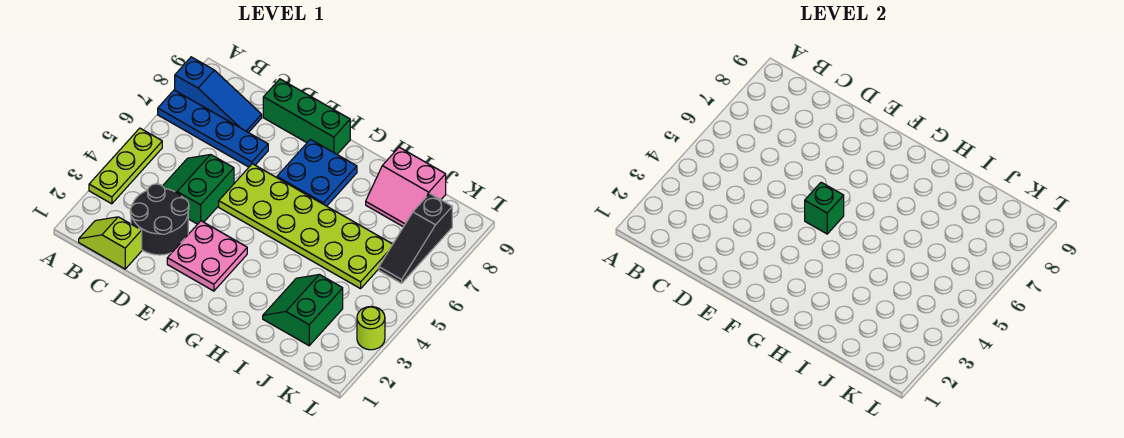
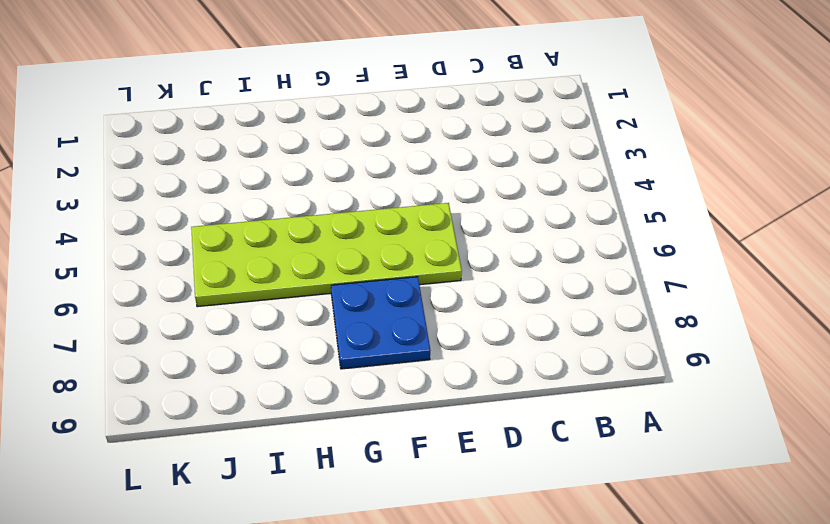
none -> lime 1x3 plate [89,128,162,204]
none -> blue 1x4 plate [158,90,268,167]
none -> blue 1x3 slope [175,57,262,133]

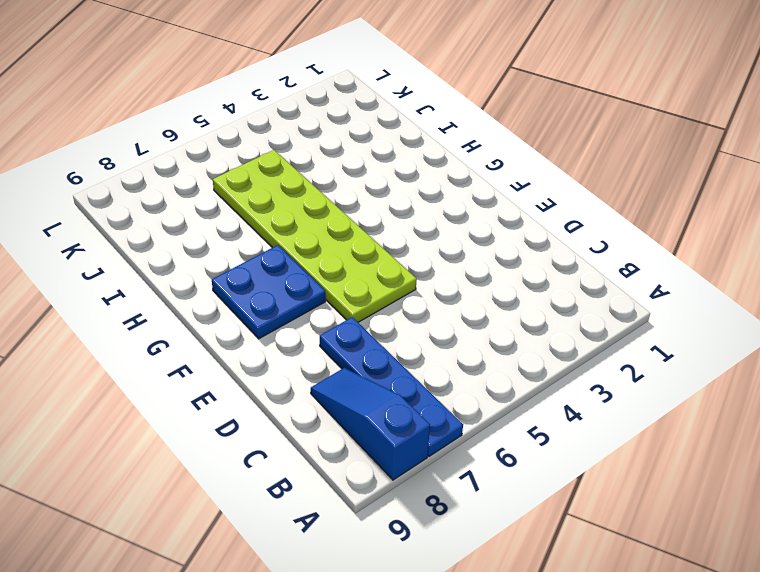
none -> lime 1x3 plate [89,128,162,204]
none -> lime 1x2 slope [79,217,142,269]
none -> black 2x2 round brick [130,184,189,255]

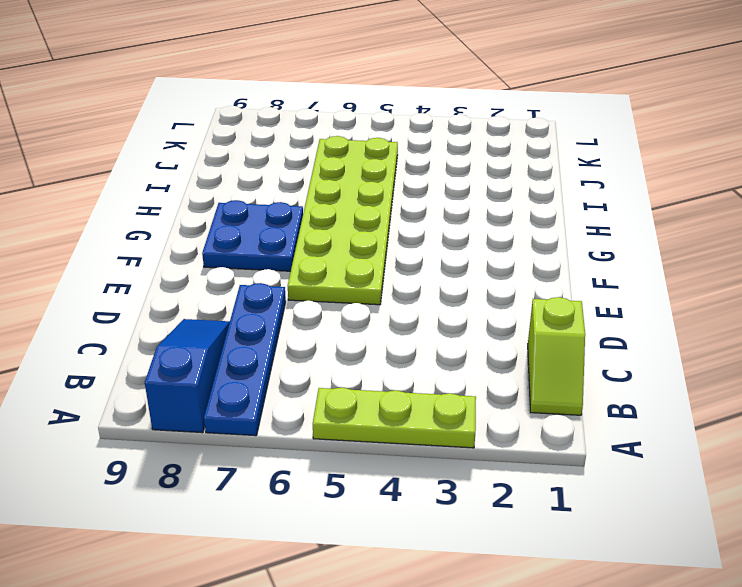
none -> black 2x2 round brick [130,184,189,255]
none -> green 2x2 slope [163,155,234,224]
none -> green 1x3 brick [263,79,350,154]

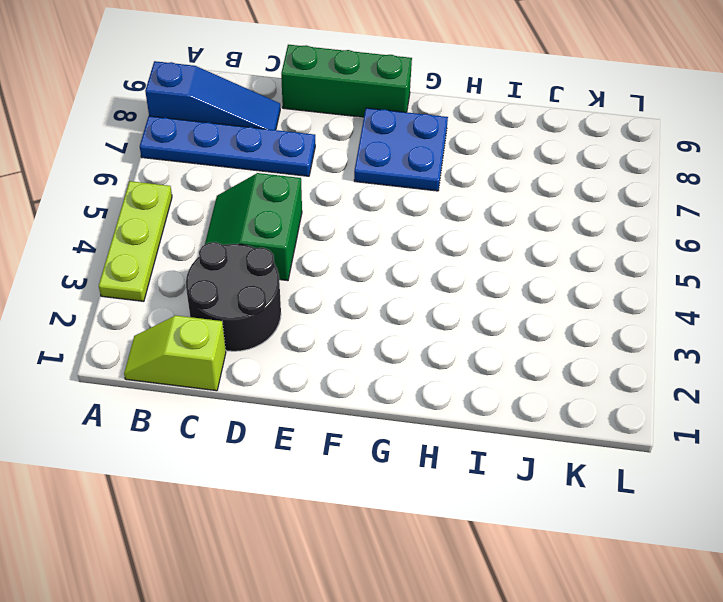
none -> pink 2x2 plate [167,221,247,291]
none -> lime 2x6 plate [219,164,393,289]
none -> green 2x2 slope [263,274,343,346]

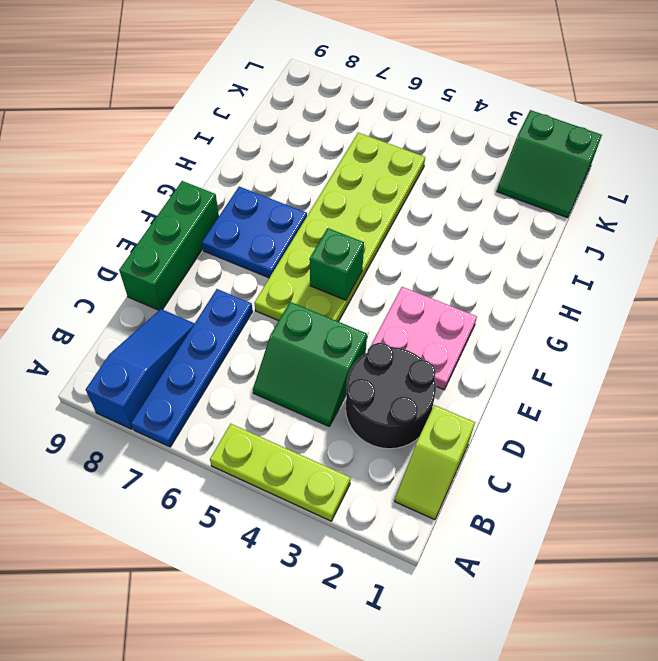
green 2x2 slope [497,110,602,218] -> green 2x2 slope moved to [263,274,343,346]
none -> pink 2x2 slope [366,147,446,227]
none -> black 1x3 slope [379,194,452,283]
none -> lime 1x1 round brick [357,307,385,350]

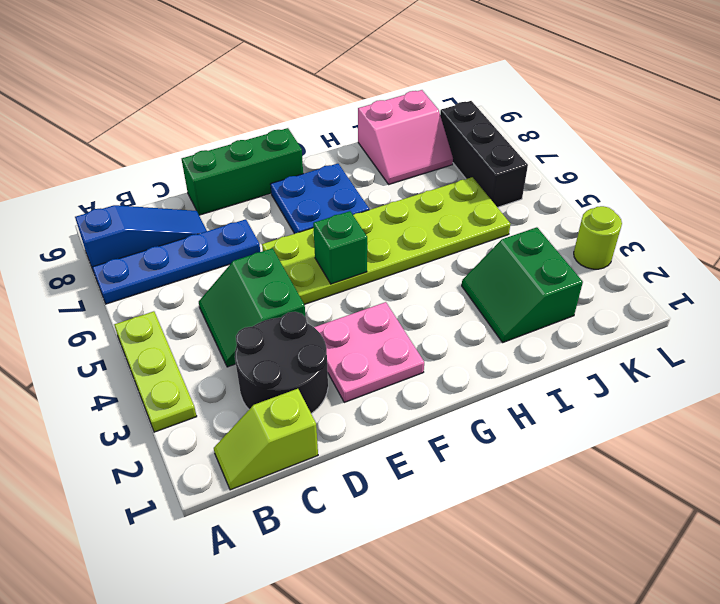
black 1x3 brick [440,101,528,207] -> black 1x3 slope [379,194,452,283]

